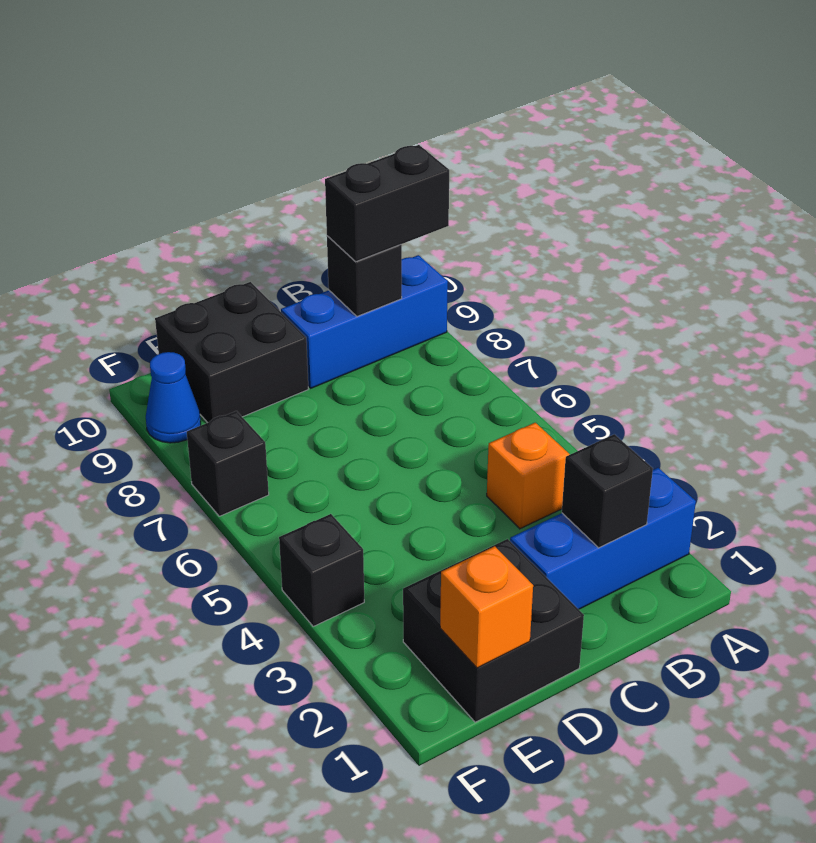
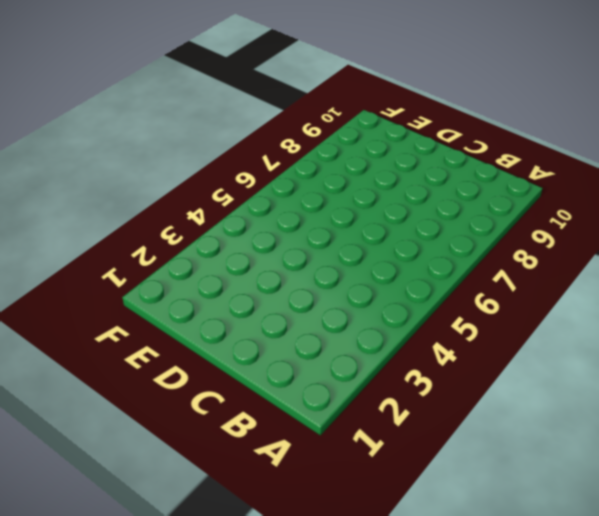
none -> blue 1x3 brick [510,468,696,609]
none -> blue 1x3 brick [281,255,448,388]
none -> orange 1x1 brick [487,423,570,529]

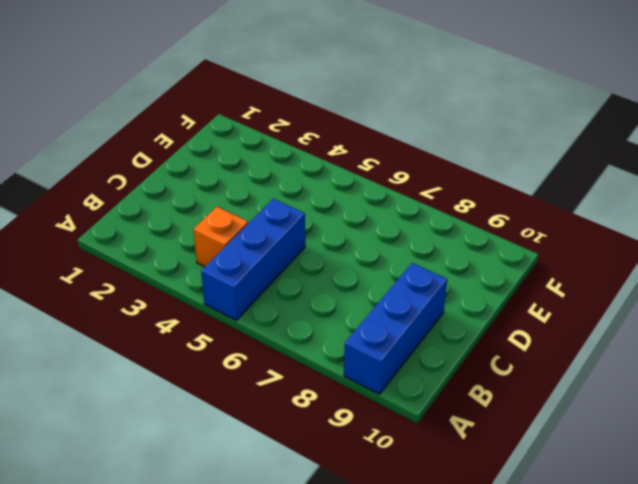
blue 1x3 brick [201,199,305,320] -> blue 1x3 brick moved to [510,468,696,609]
none -> black 2x2 brick [403,539,584,722]
none -> black 2x2 brick [155,282,308,423]
none -> black 1x1 brick [279,514,364,626]

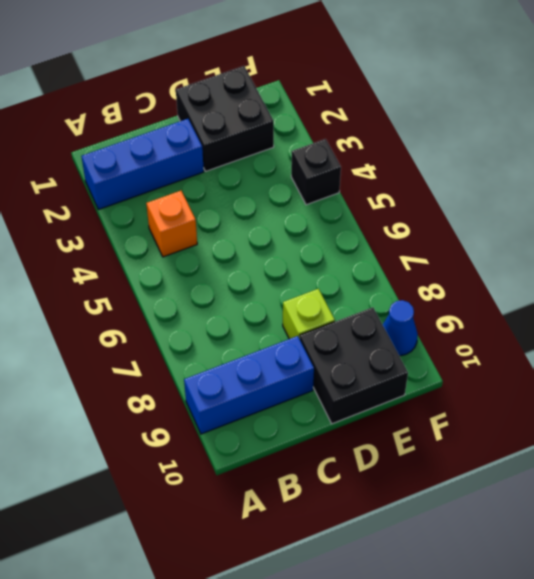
lime 1x1 brick [283,289,335,339] -> none
none -> black 1x1 brick [187,411,269,516]
none -> black 1x1 brick [562,434,653,548]
none -> black 1x1 brick [327,236,402,316]

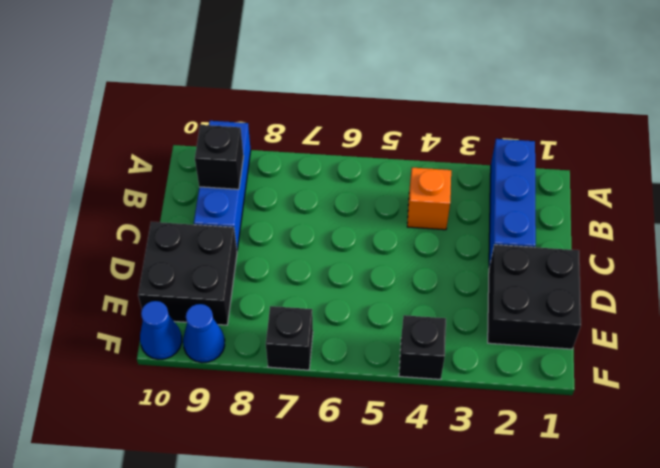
blue 1x1 cone [140,301,182,359] -> none
none -> black 1x1 brick [562,434,653,548]
none -> orange 1x1 brick [440,546,533,668]
none -> black 1x2 brick [325,145,449,262]

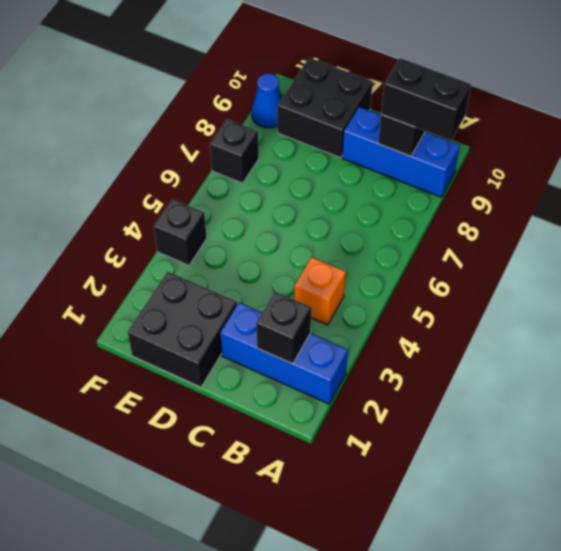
none -> orange 1x1 brick [440,546,533,668]

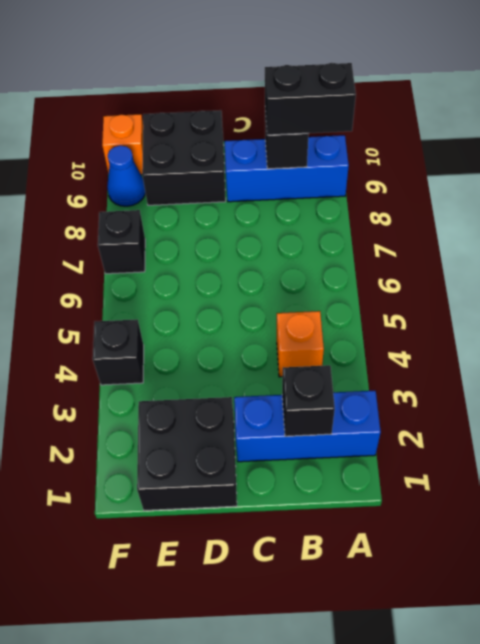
orange 1x1 brick [102,114,143,175] -> orange 1x1 brick moved to [440,546,533,668]

